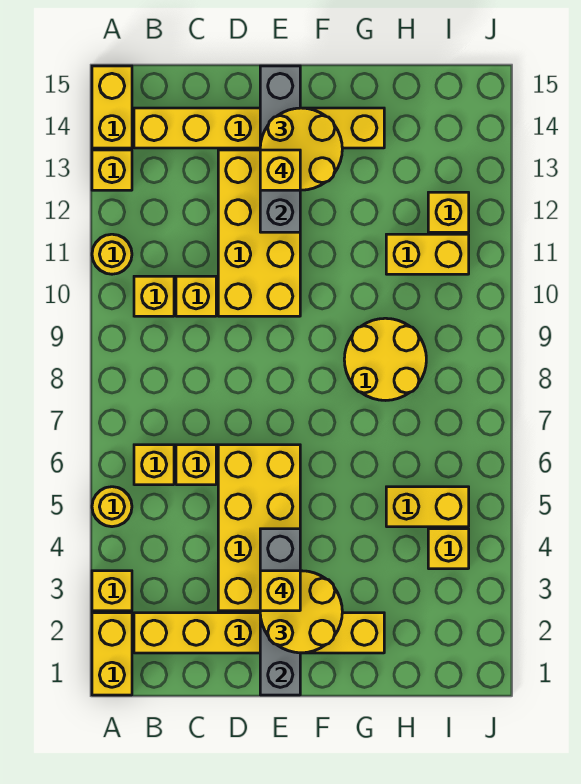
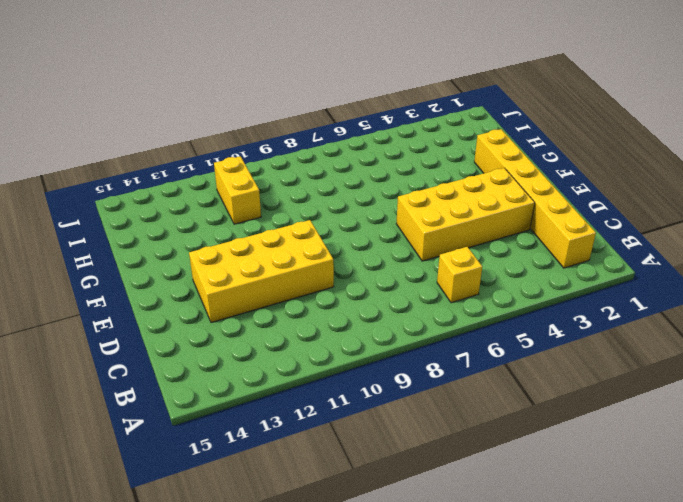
none -> yellow 1x2 brick [92,613,132,695]
none -> yellow 1x1 brick [92,571,132,611]
none -> yellow 1x1 round brick [92,487,132,527]

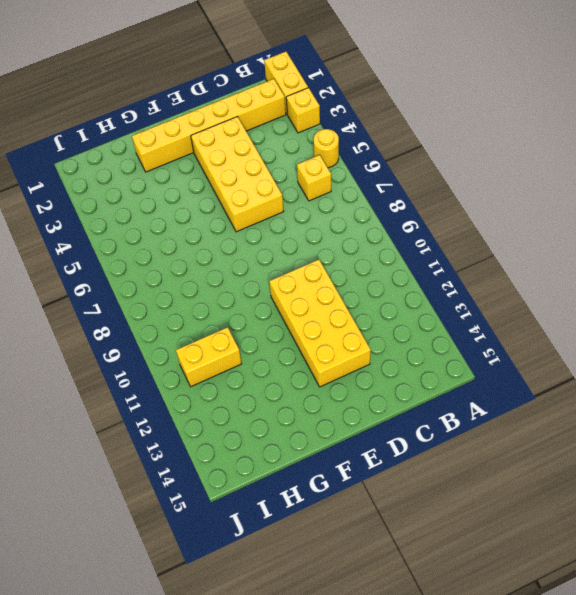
none -> yellow 1x1 round brick [92,234,132,274]
none -> yellow 1x1 brick [92,150,132,190]
none -> yellow 1x2 brick [92,66,132,148]

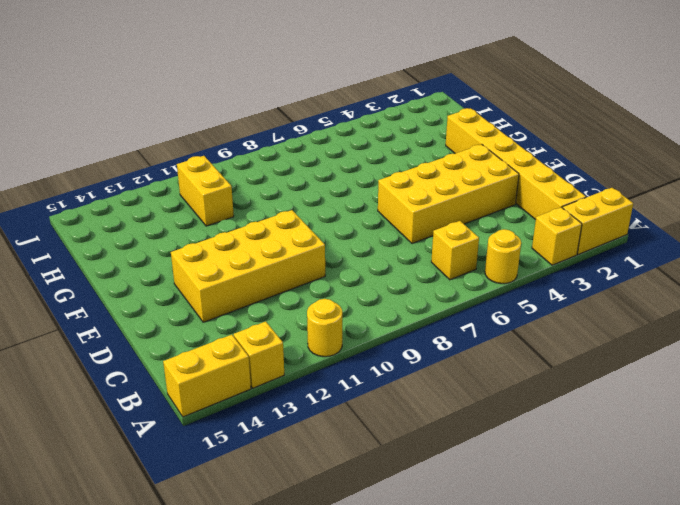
none -> yellow 1x1 brick [134,276,174,316]
none -> yellow 1x6 brick [134,108,384,148]
none -> yellow 1x1 brick [176,445,216,485]

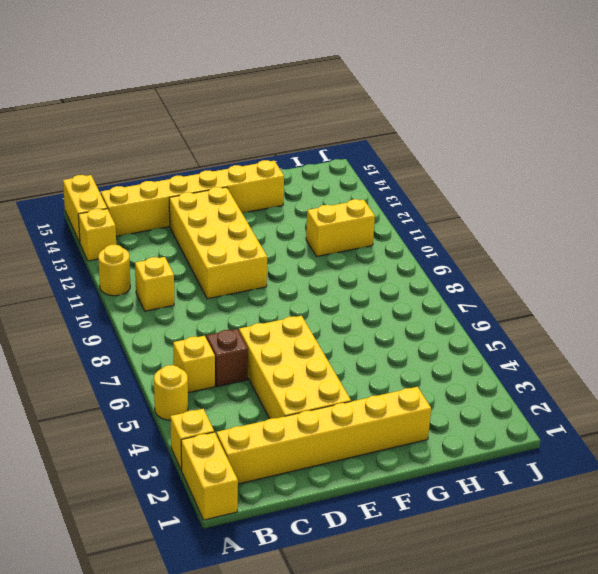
brown 1x1 brick [206,329,248,386] -> yellow 1x1 brick [176,445,216,485]
none -> yellow 1x1 brick [176,276,216,316]
none -> yellow 2x2 round brick [344,318,426,400]
none -> yellow 1x2 brick [386,487,469,527]

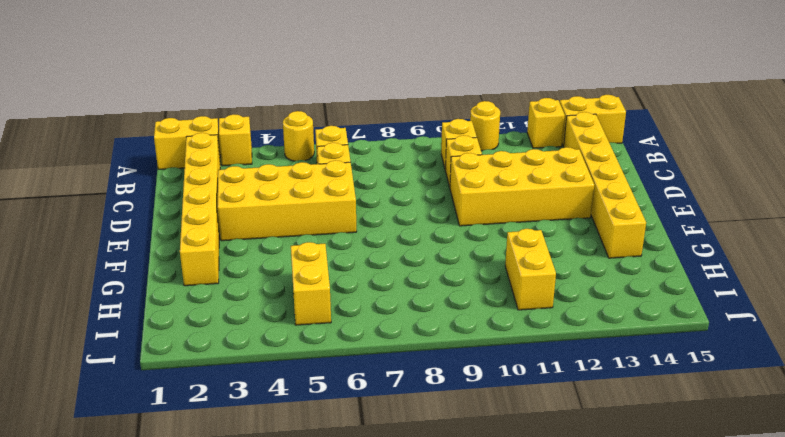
none -> yellow 2x2 round brick [344,318,426,400]
none -> yellow 1x1 brick [428,529,469,569]
none -> yellow 1x1 brick [428,192,469,232]

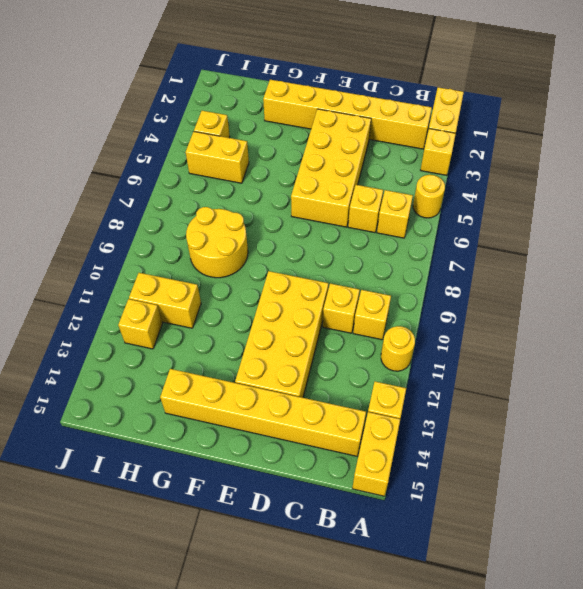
none -> grey 1x4 brick [260,529,300,695]
none -> grey 1x4 brick [260,66,300,232]
none -> yellow 2x2 round brick [260,571,342,653]

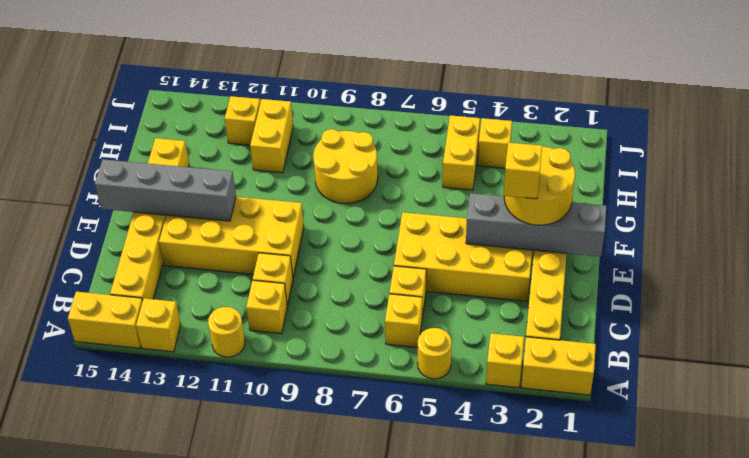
none -> yellow 2x2 round brick [260,108,342,190]
none -> yellow 1x1 brick [260,150,300,190]

